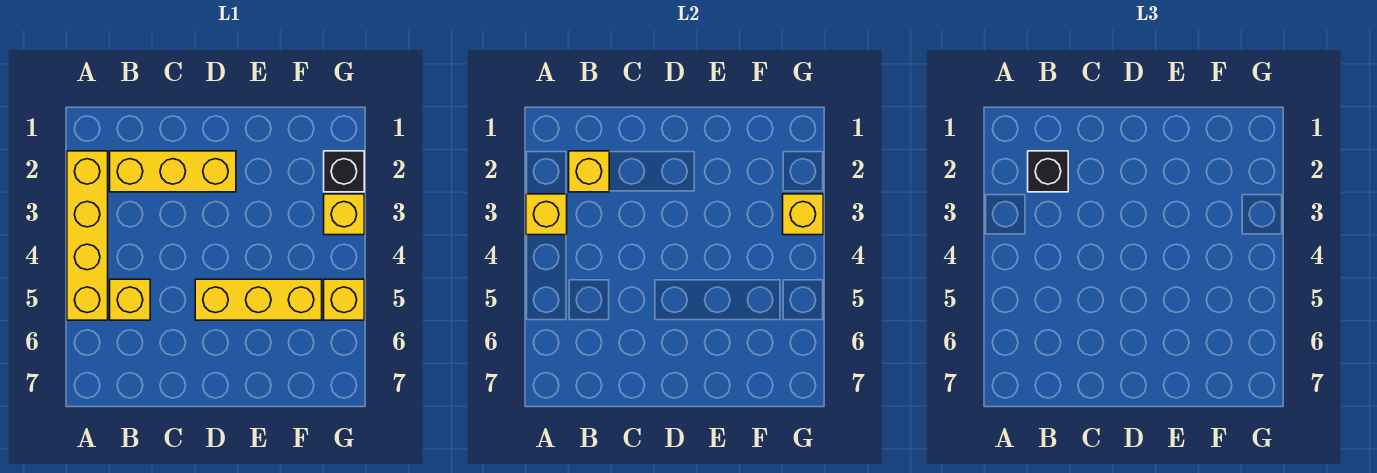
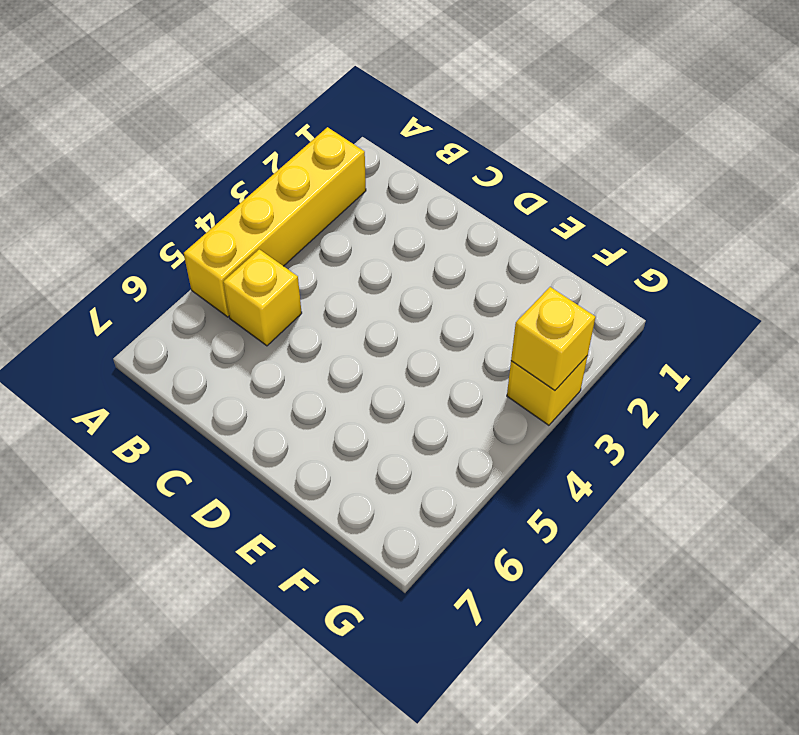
none -> yellow 1x3 brick [110,151,236,192]
none -> yellow 1x3 brick [195,279,322,320]

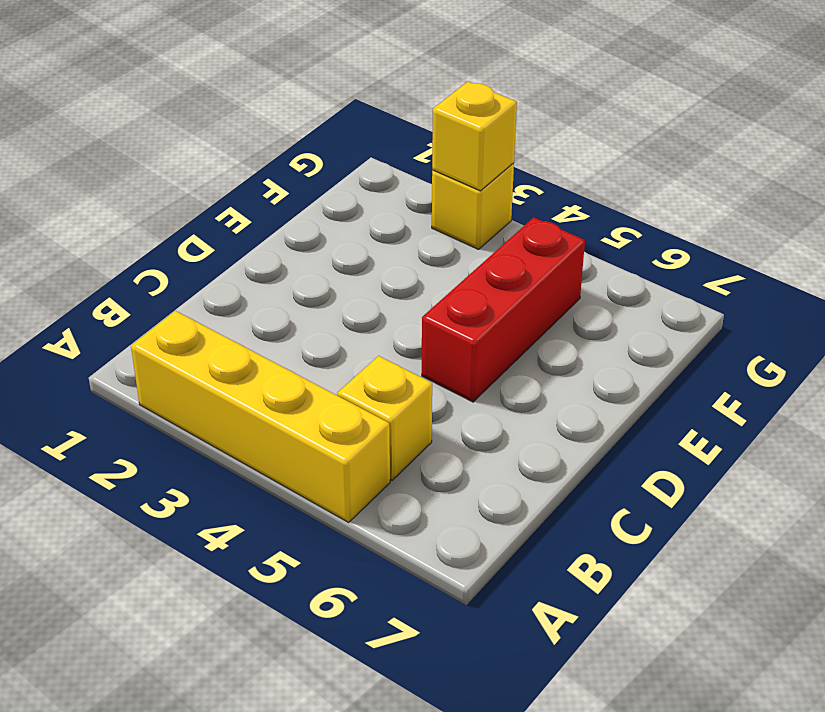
red 1x3 brick [422,217,585,402] -> yellow 1x3 brick [195,279,322,320]
none -> yellow 1x3 brick [110,151,236,192]
none -> black 1x1 brick [324,151,364,192]

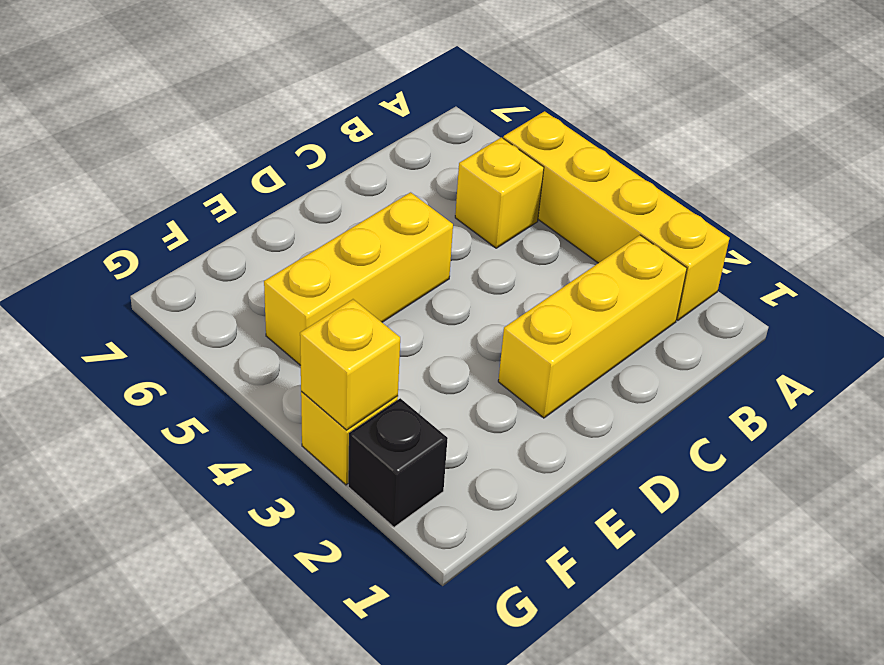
none -> yellow 1x1 brick [324,279,364,320]
none -> yellow 1x1 brick [526,194,567,235]

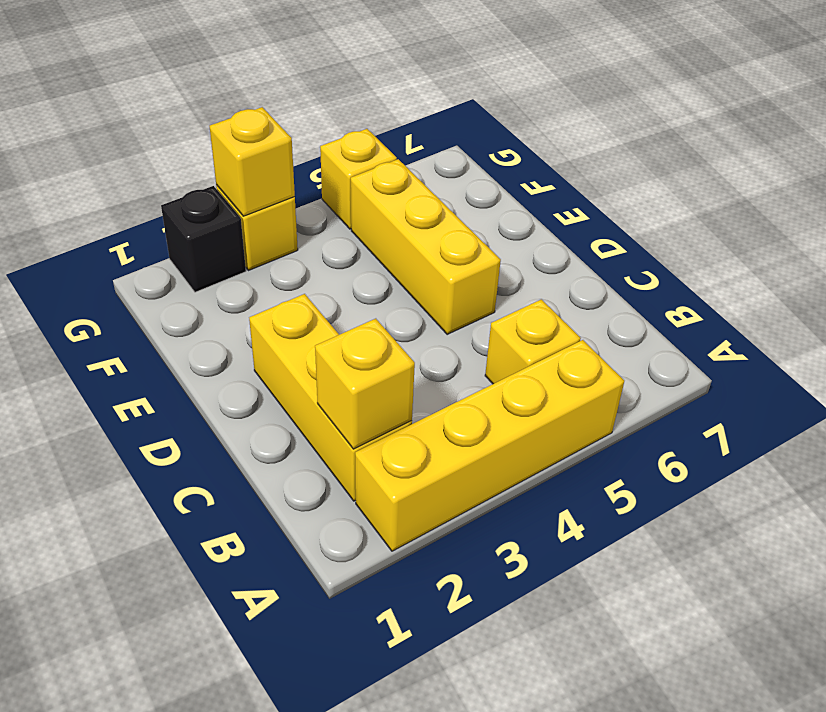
none -> yellow 1x1 brick [526,194,567,235]
none -> black 1x1 brick [1028,151,1068,192]

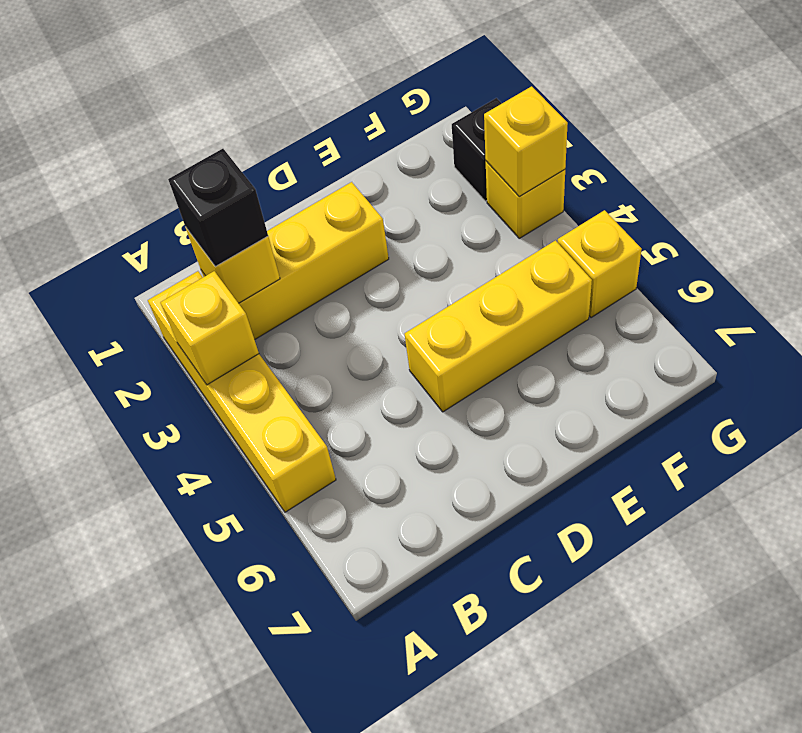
none -> yellow 1x1 brick [110,279,150,320]

